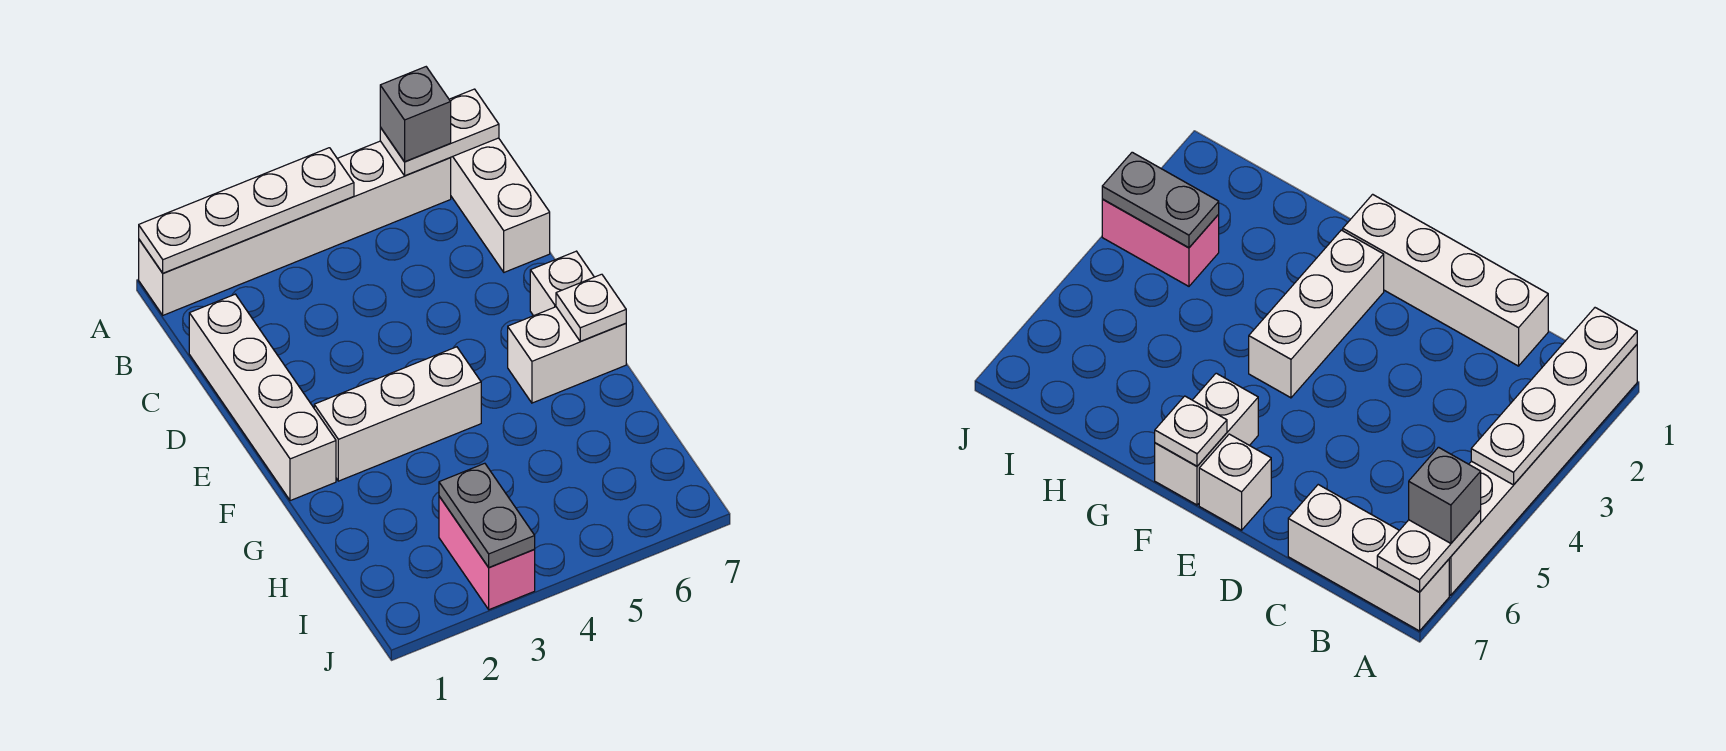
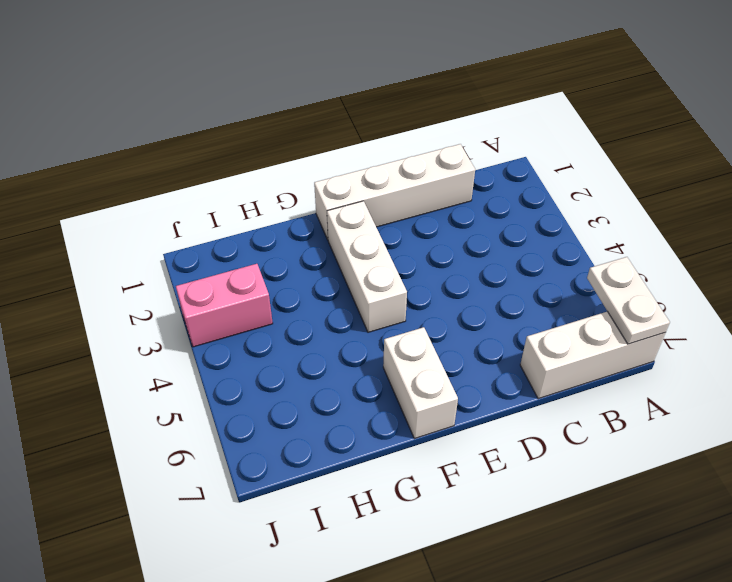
none -> white 1x6 brick [139,141,451,315]
none -> white 1x1 brick [530,251,594,316]
none -> white 1x4 plate [139,148,354,273]

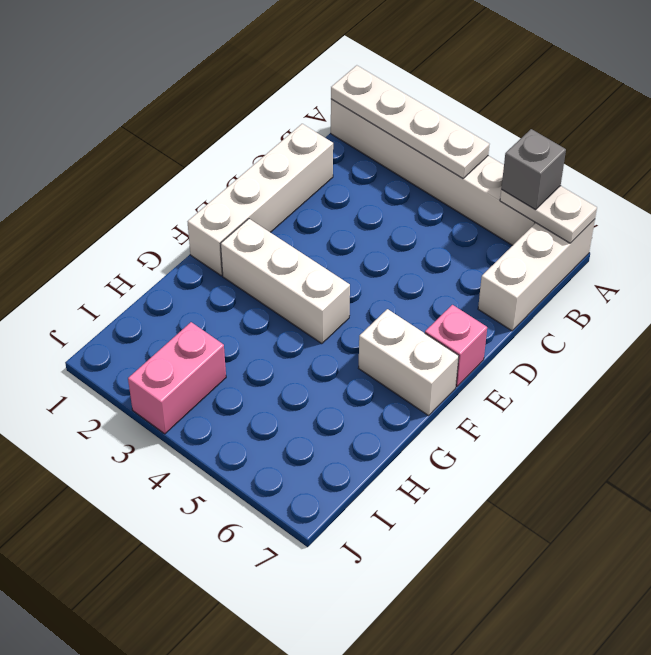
pink 1x1 brick [425,305,487,386] -> white 1x1 brick [530,251,594,316]
none -> white 1x1 plate [556,274,626,341]
none -> grey 1x2 plate [439,463,535,567]

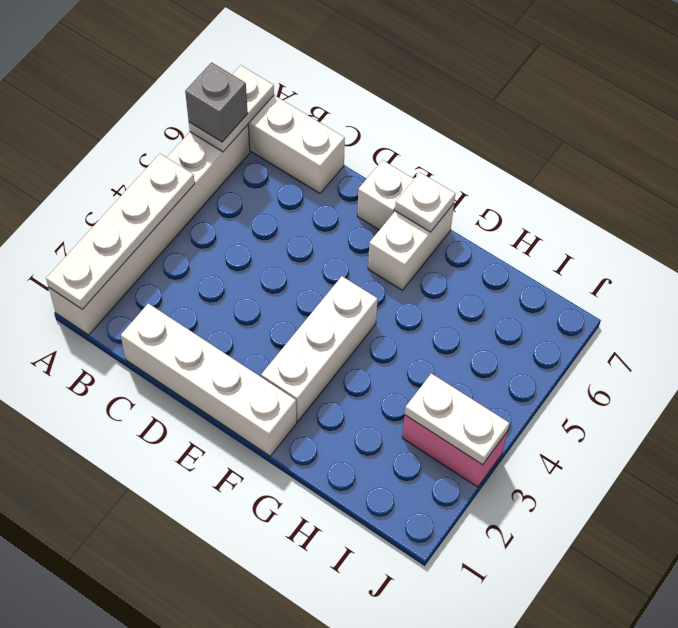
white 1x2 plate [405,373,509,465] -> grey 1x2 plate [439,463,535,567]

